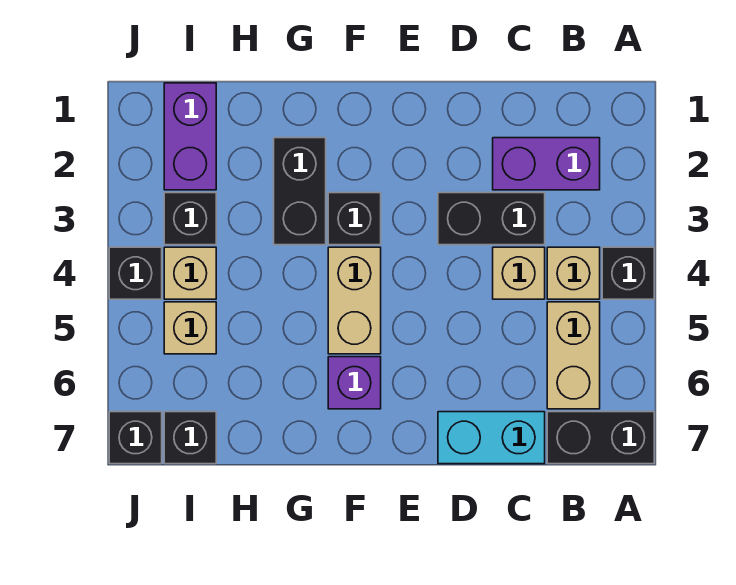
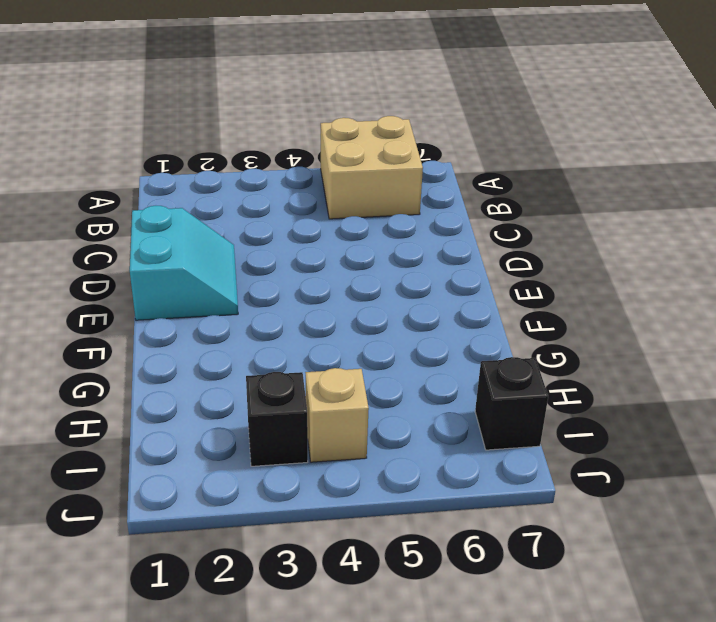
tan 2x2 brick [321,116,423,219] -> tan 1x2 brick [547,302,600,409]
cyan 2x2 slope [130,206,238,320] -> none
none -> black 1x1 brick [602,247,654,299]
none -> black 1x2 brick [547,412,654,464]
none -> purple 1x2 brick [493,138,600,190]

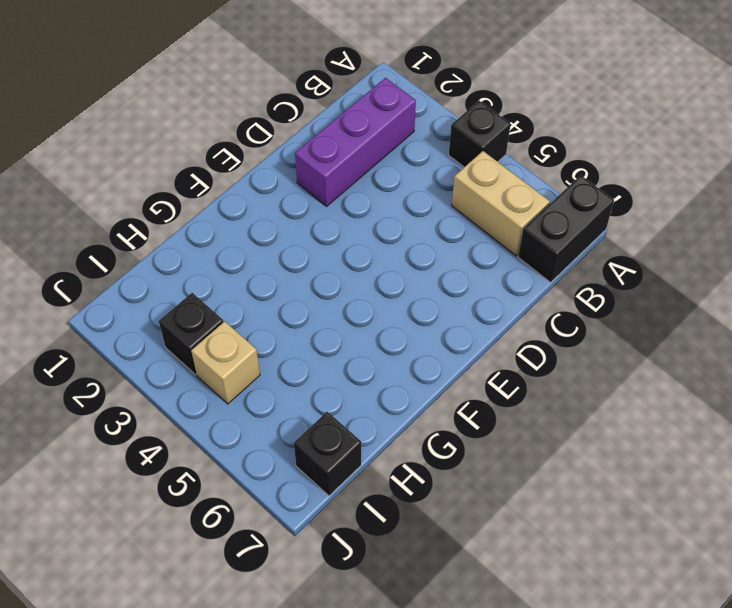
purple 1x3 brick [295,78,416,206] -> purple 1x2 brick [493,138,600,190]
none -> tan 1x1 brick [547,247,600,299]
none -> black 1x2 brick [438,193,545,245]
none -> tan 1x1 brick [493,247,545,299]

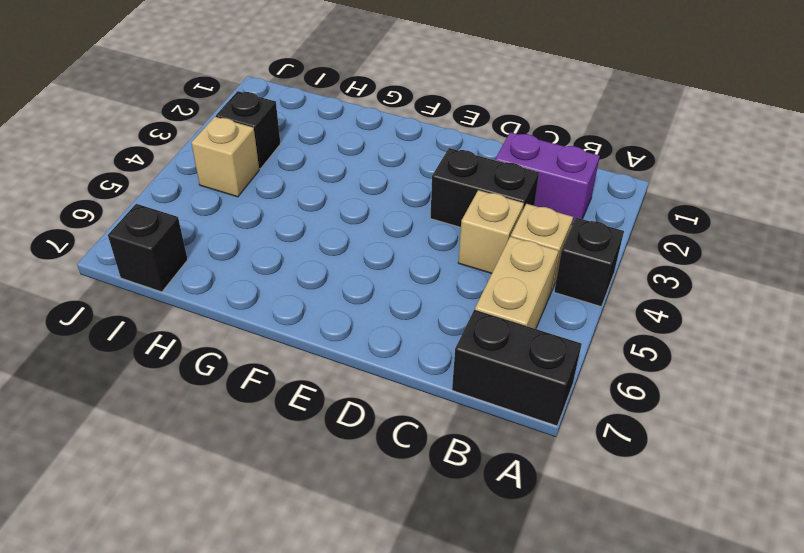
none -> cyan 1x2 brick [438,412,545,464]
none -> black 1x1 brick [328,193,381,245]
none -> tan 1x2 brick [328,247,381,354]

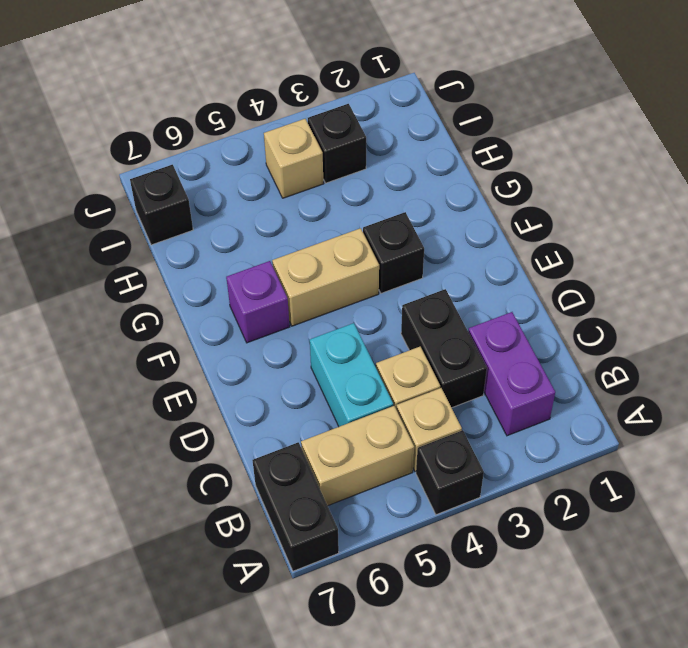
cyan 1x2 brick [310,323,393,427] -> cyan 1x2 brick moved to [438,412,545,464]
none -> black 1x2 brick [274,138,326,245]
none -> purple 1x2 brick [164,83,216,190]
none -> tan 1x1 brick [164,302,216,354]

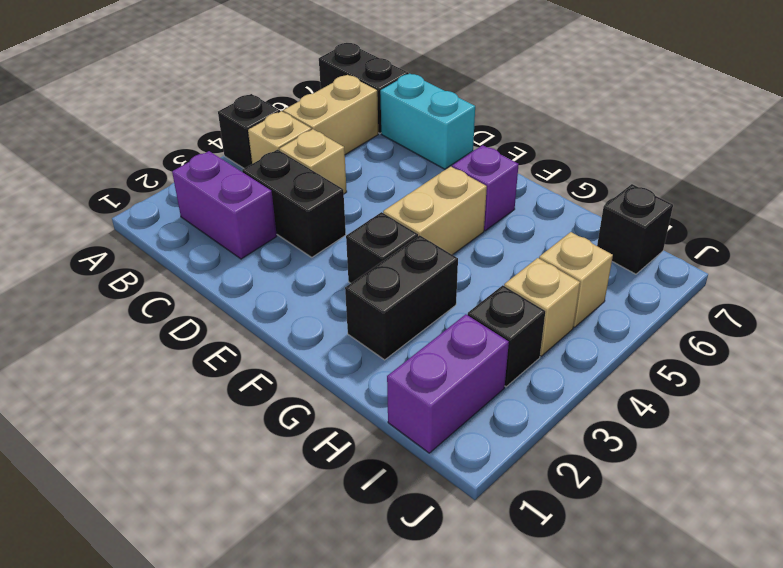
none -> black 1x1 brick [109,247,162,299]
none -> black 1x1 brick [109,412,162,464]

